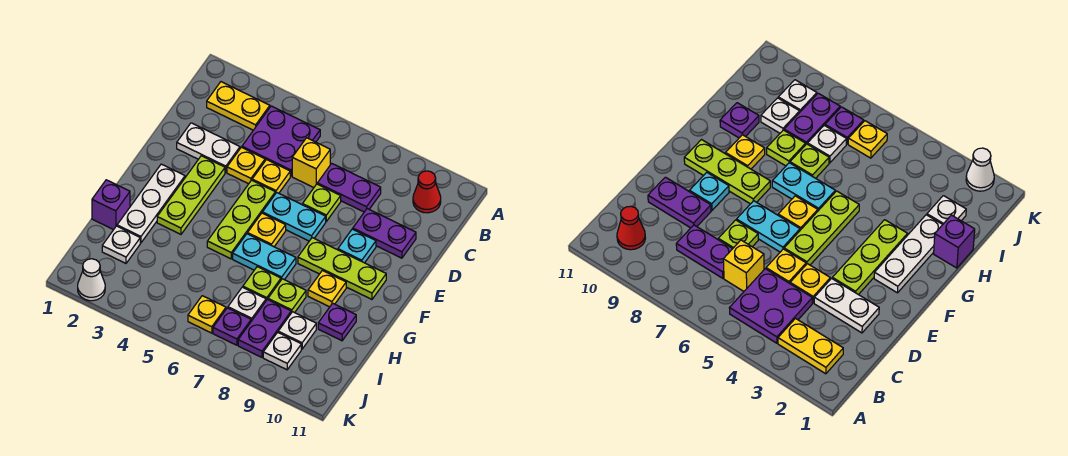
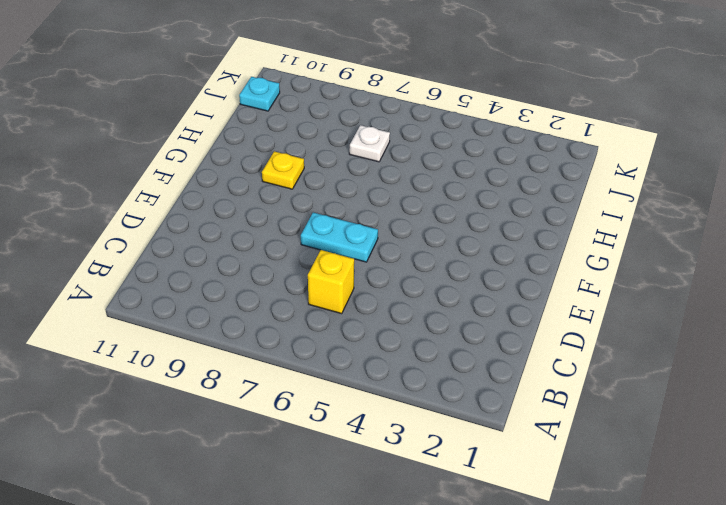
cyan 1x1 plate [239,77,280,111] -> cyan 1x1 plate moved to [338,229,376,263]
none -> yellow 1x2 plate [207,82,270,130]
none -> purple 2x2 plate [242,106,320,176]
none -> red 1x1 cone [413,171,441,213]
none -> purple 1x2 plate [317,164,381,212]

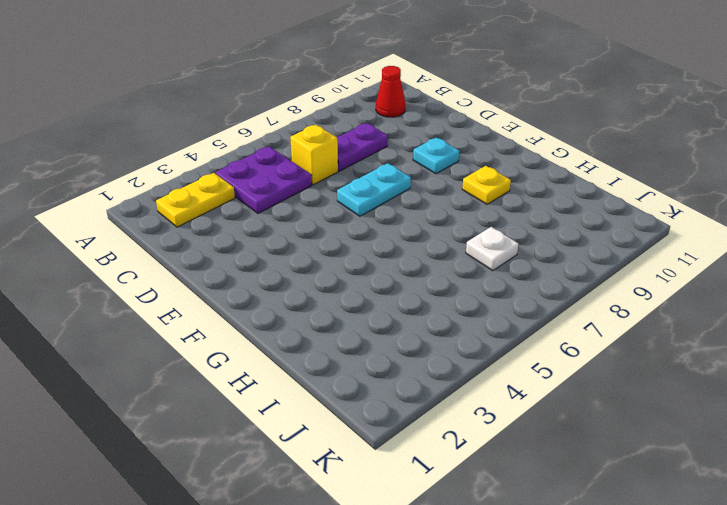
none -> white 1x2 plate [177,123,240,173]
none -> yellow 1x1 plate [227,147,265,184]
none -> yellow 1x1 plate [252,160,290,194]
none -> lime 1x1 plate [303,184,341,221]

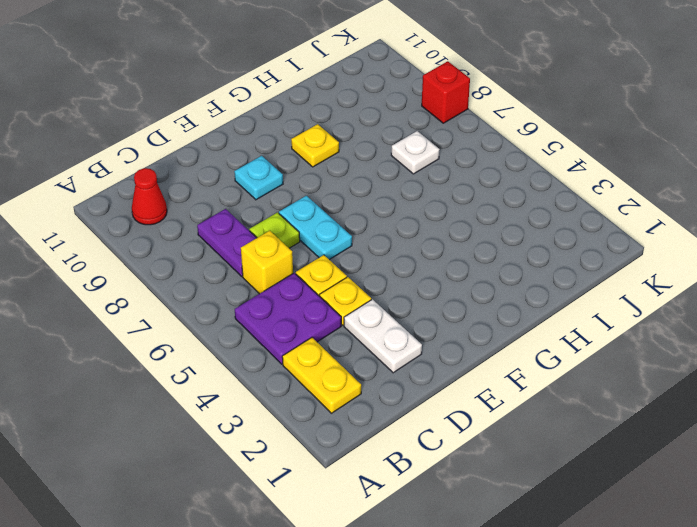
red 1x1 brick [422,61,470,123] -> none
none -> purple 1x2 plate [353,209,416,258]
none -> lime 1x3 plate [157,156,225,234]
none -> lime 1x3 plate [207,180,275,259]
none -> white 1x3 plate [117,164,185,243]

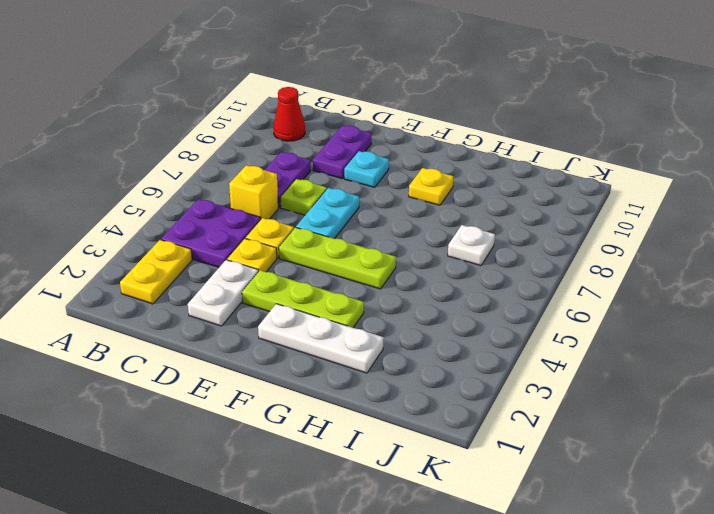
none -> yellow 1x1 plate [248,213,286,247]
none -> lime 1x3 plate [298,238,386,299]
none -> cyan 1x2 plate [233,234,296,280]
none -> purple 1x1 brick [92,180,130,230]

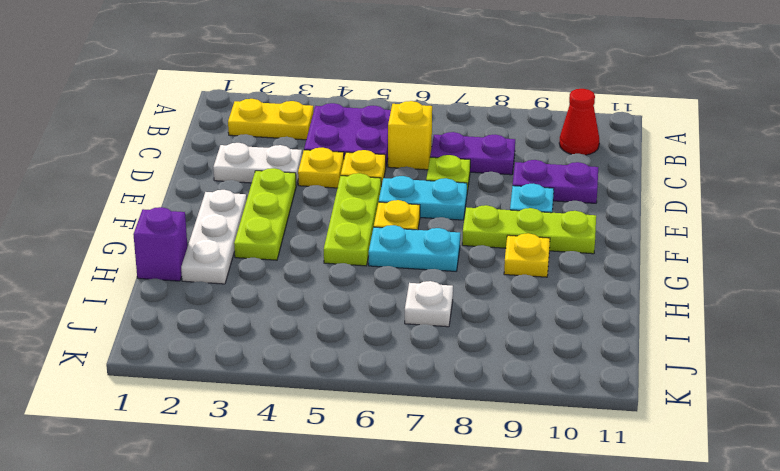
none -> lime 1x1 plate [243,267,281,300]
none -> lime 1x1 plate [268,279,306,313]
none -> purple 1x1 plate [318,303,356,341]
none -> white 1x1 plate [102,226,140,263]

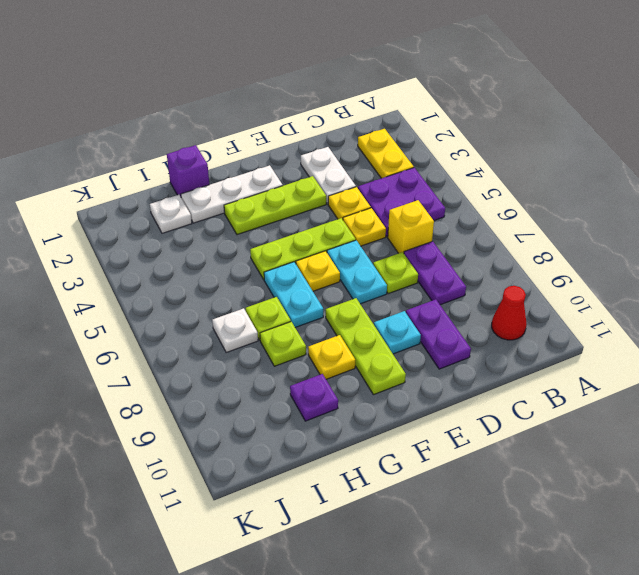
none -> purple 1x2 plate [238,300,291,357]
none -> white 1x1 plate [278,312,316,349]
none -> yellow 1x1 plate [188,296,226,333]
none -> purple 1x1 plate [213,308,251,345]

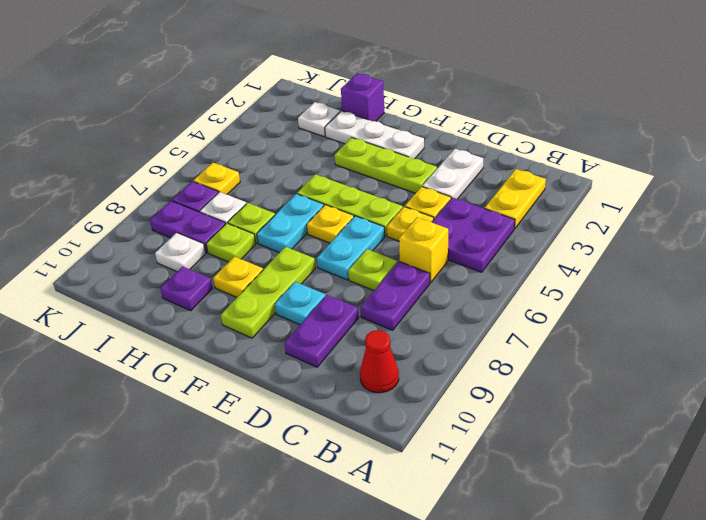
none -> white 1x1 plate [263,332,301,370]
none -> white 1x1 cone [78,259,105,301]

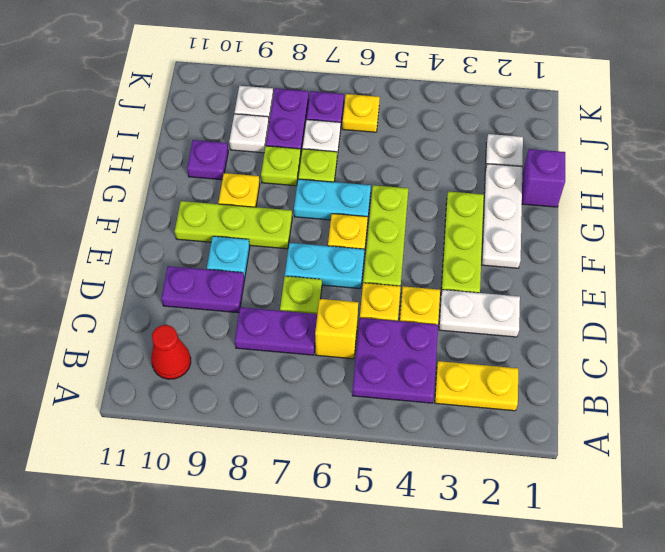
none -> white 1x1 cone [78,259,105,301]

